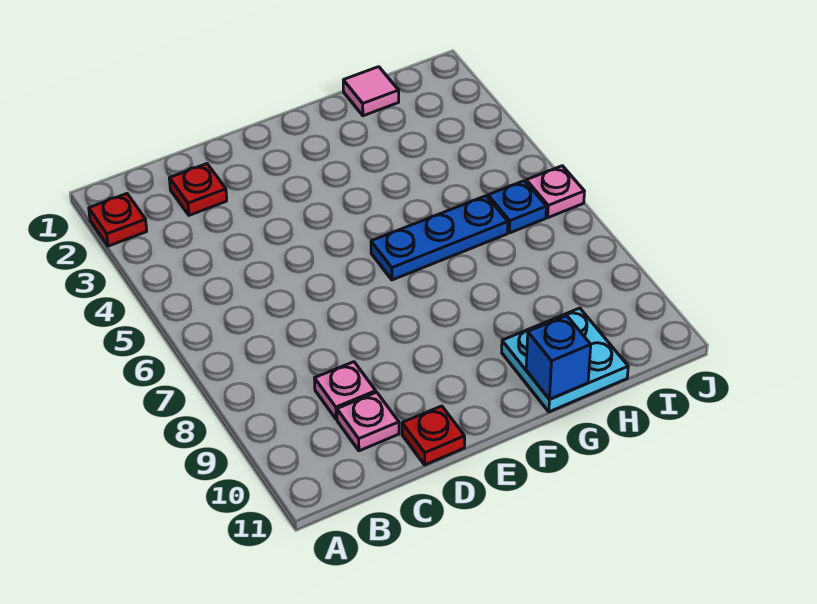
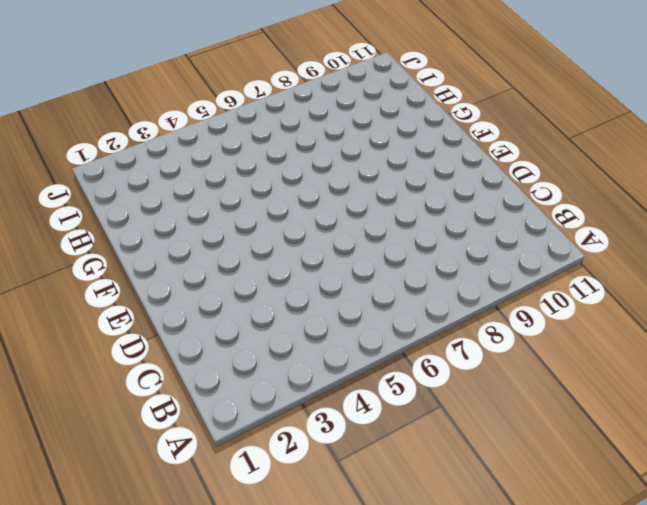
none -> red 1x1 plate [89,194,147,246]
none -> red 1x1 plate [169,164,227,215]

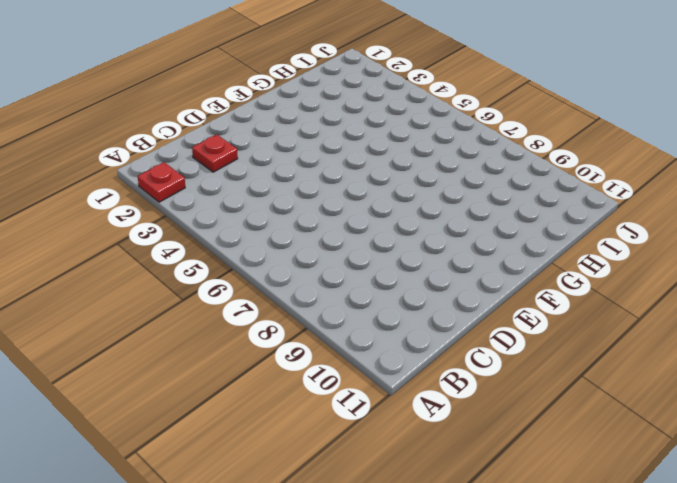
none -> pink 1x1 plate [314,362,376,419]
none -> pink 1x1 plate [337,392,399,451]

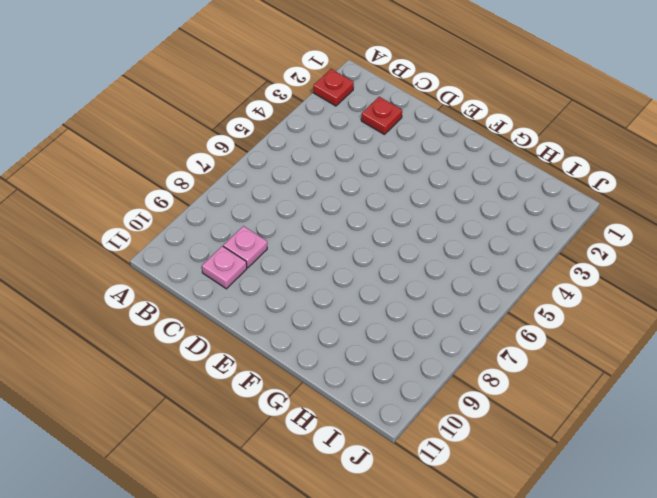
none -> red 1x1 plate [402,406,465,465]
none -> blue 1x3 plate [371,196,508,280]

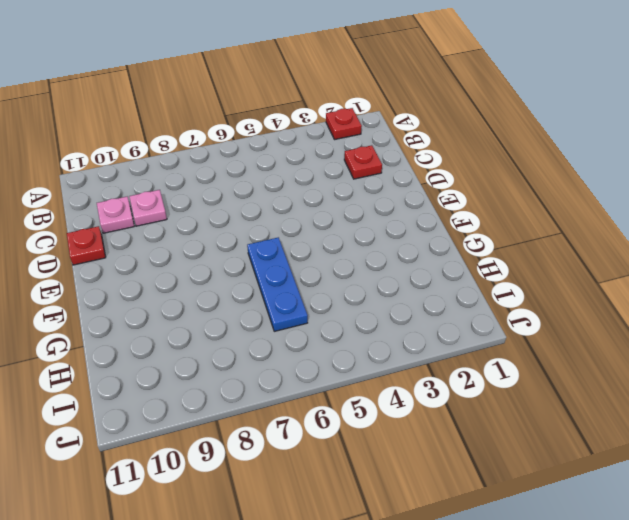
none -> cyan 2x2 plate [502,308,628,412]
none -> pink 1x1 tile [343,67,399,116]

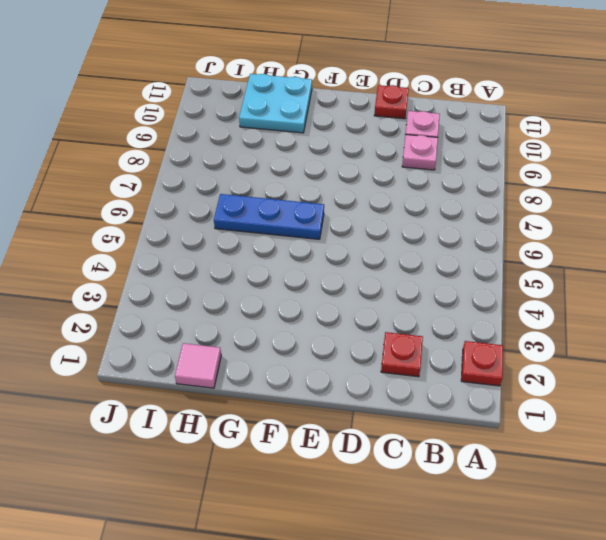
none -> blue 1x1 plate [488,181,546,233]
none -> pink 1x1 plate [526,166,584,218]

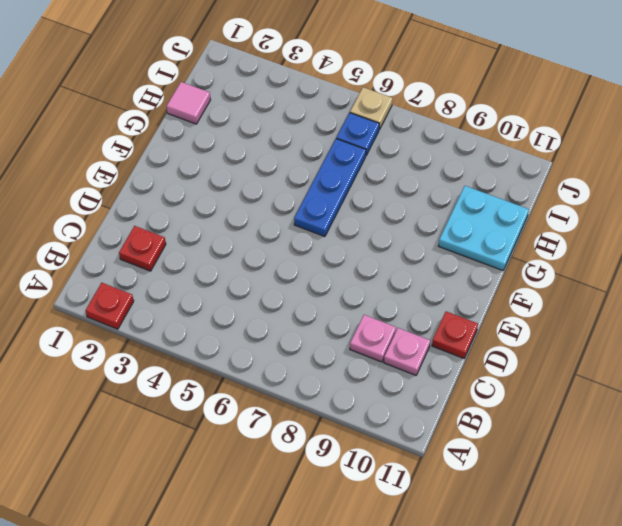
tan 1x1 plate [350,87,393,130] -> pink 1x1 plate [526,166,584,218]
none -> blue 1x1 brick [526,316,591,399]

